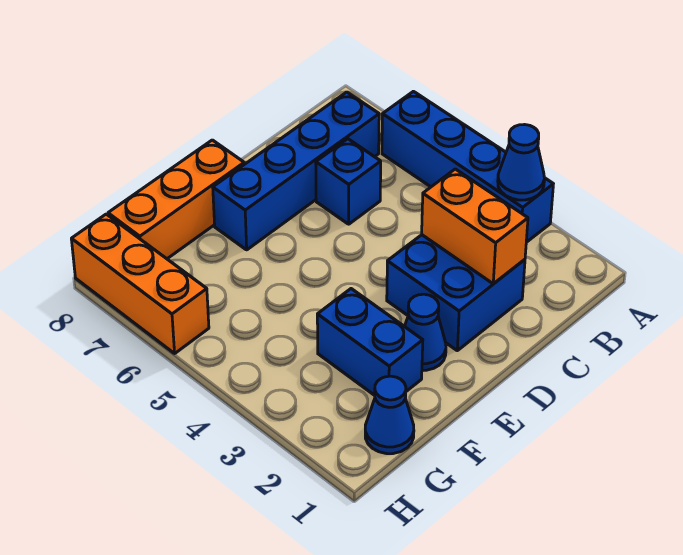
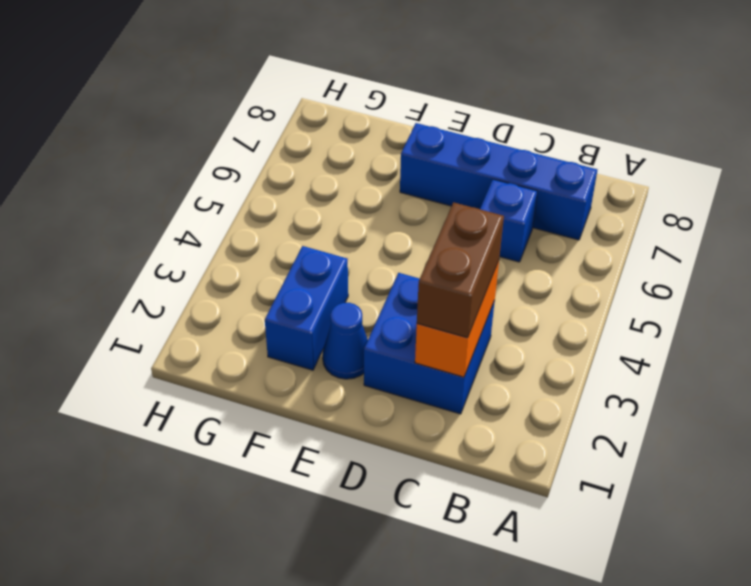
brown 1x2 brick [417,202,504,338] -> none
none -> blue 1x4 brick [382,91,553,242]
none -> orange 1x3 brick [108,140,244,259]

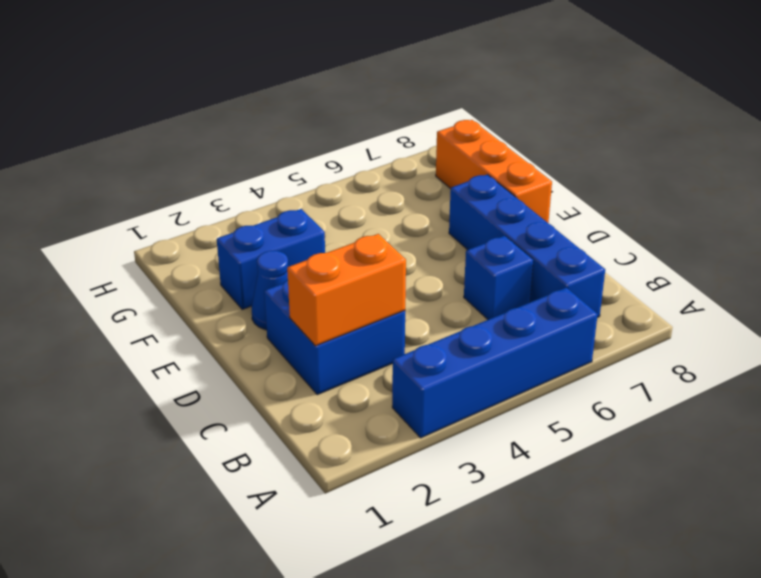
none -> blue 1x1 cone [365,376,414,454]
none -> orange 1x3 brick [71,214,209,353]

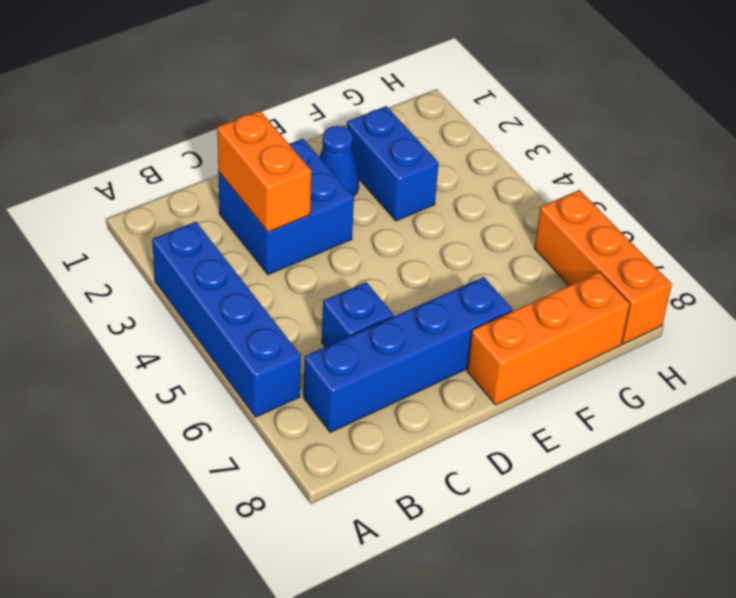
none -> blue 1x1 cone [365,376,414,454]
none -> blue 1x1 cone [498,125,544,200]

